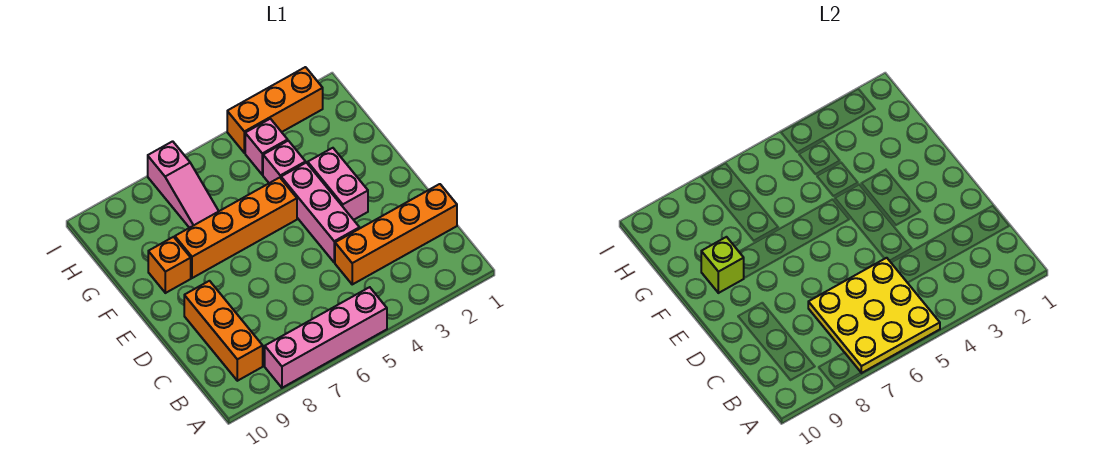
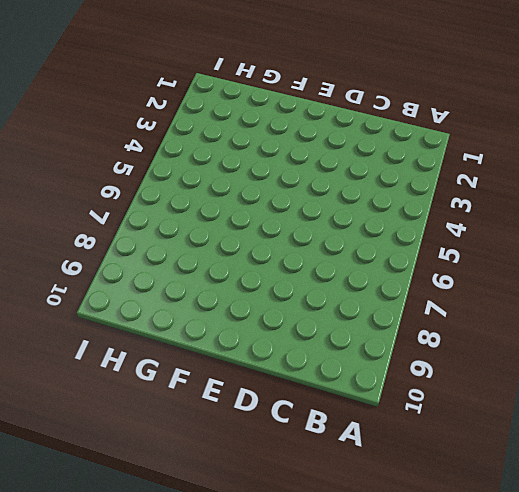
none -> pink 1x4 brick [265,287,387,388]
none -> orange 1x3 brick [184,281,263,381]
none -> orange 1x4 brick [335,184,457,284]

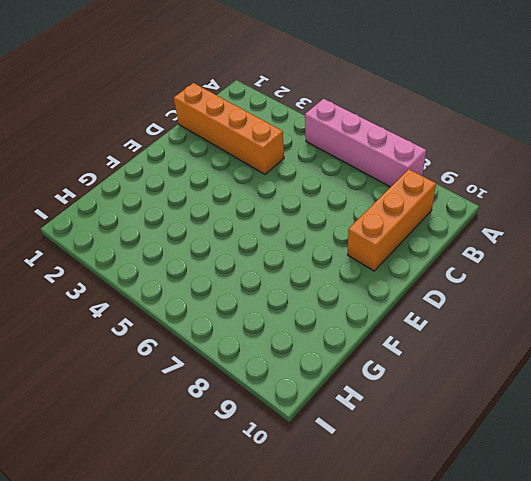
none -> pink 1x3 brick [281,163,360,262]
none -> pink 1x2 brick [308,148,368,220]
none -> orange 1x4 brick [175,178,297,278]

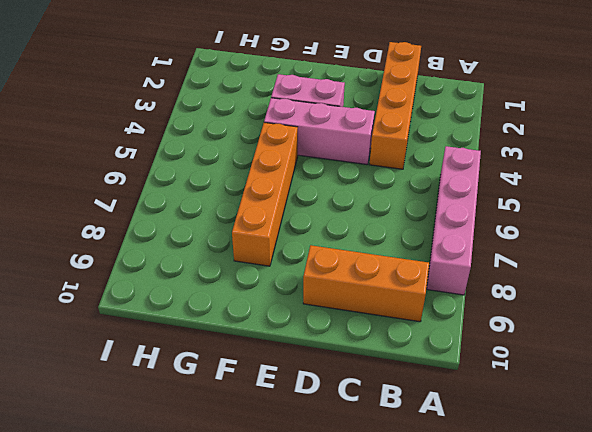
none -> orange 1x1 brick [148,237,191,293]
none -> pink 1x1 brick [263,141,306,183]
none -> pink 1x3 slope [148,141,219,228]

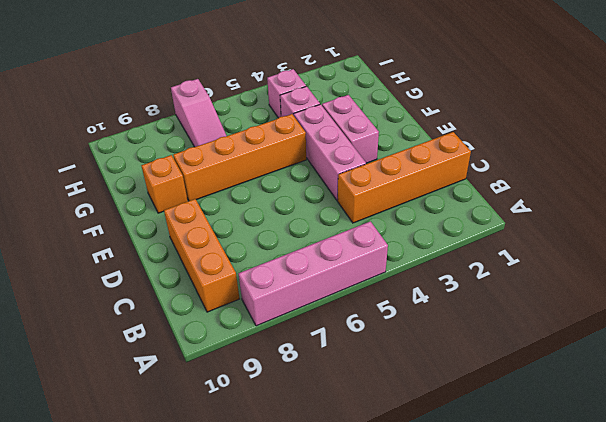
none -> orange 1x3 brick [227,67,323,153]
none -> yellow 3x3 plate [808,258,940,373]
none -> lime 1x1 brick [701,237,744,293]

